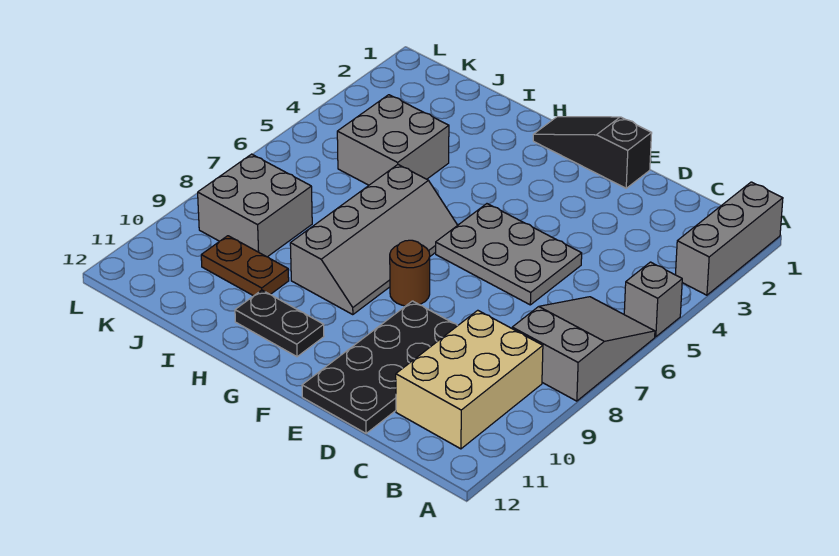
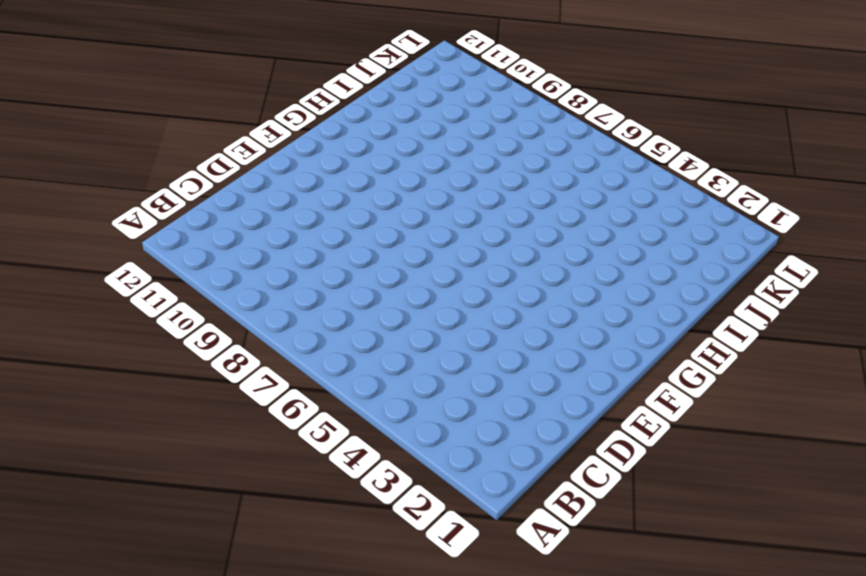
none -> grey 1x3 brick [675,182,783,295]
none -> grey 1x1 brick [624,262,682,337]
none -> grey 2x3 slope [512,297,655,401]

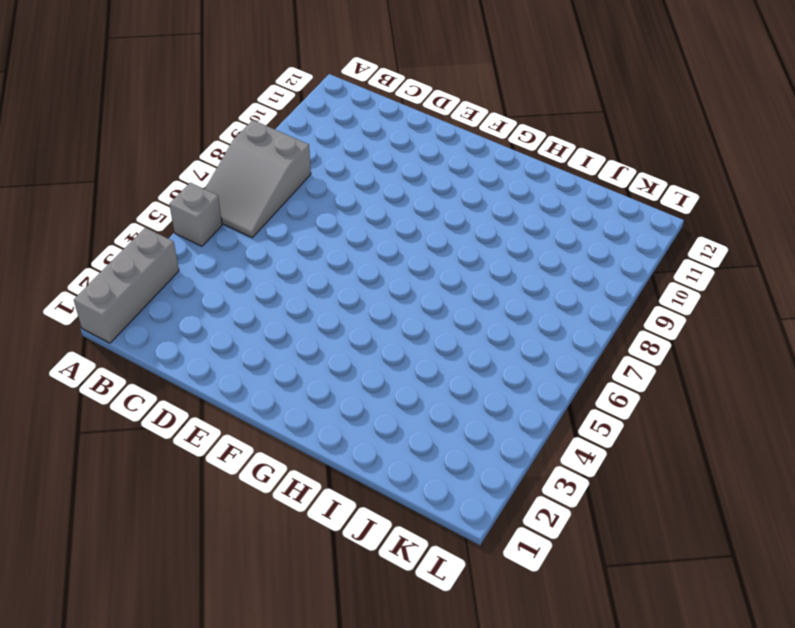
none -> tan 2x3 brick [396,310,543,449]
none -> grey 2x3 plate [436,204,582,305]
none -> black 2x4 plate [302,301,457,433]

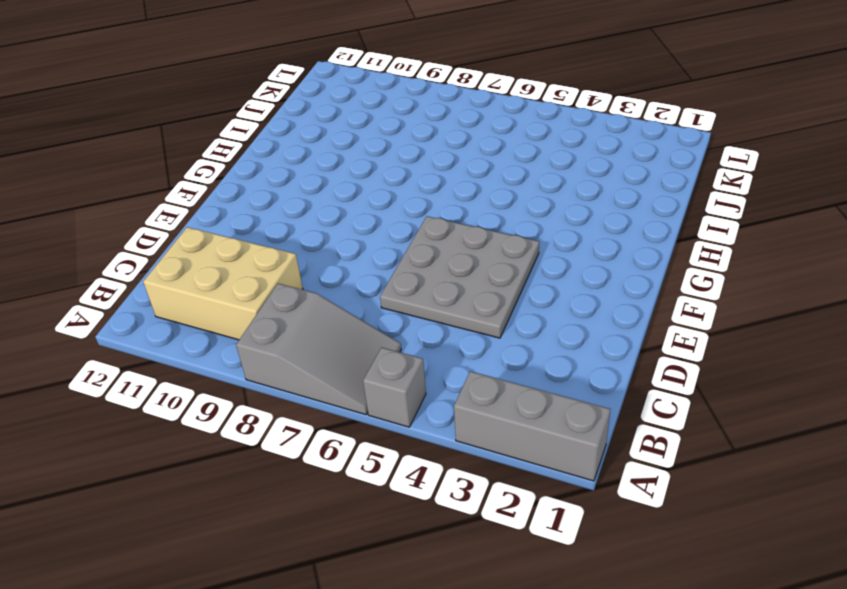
grey 3x3 plate [380,216,539,338] -> grey 2x3 plate [436,204,582,305]
none -> black 2x4 plate [302,301,457,433]
none -> black 1x3 slope [533,117,652,188]
none -> brown 1x1 round brick [390,240,430,306]

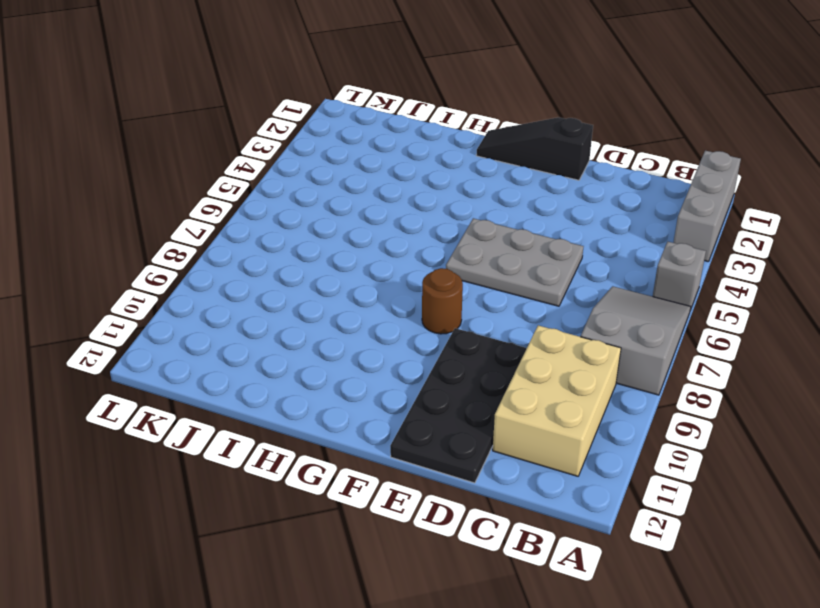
none -> grey 2x4 slope [290,165,458,315]
none -> black 1x2 plate [235,290,324,357]
none -> grey 2x2 brick [337,95,449,185]

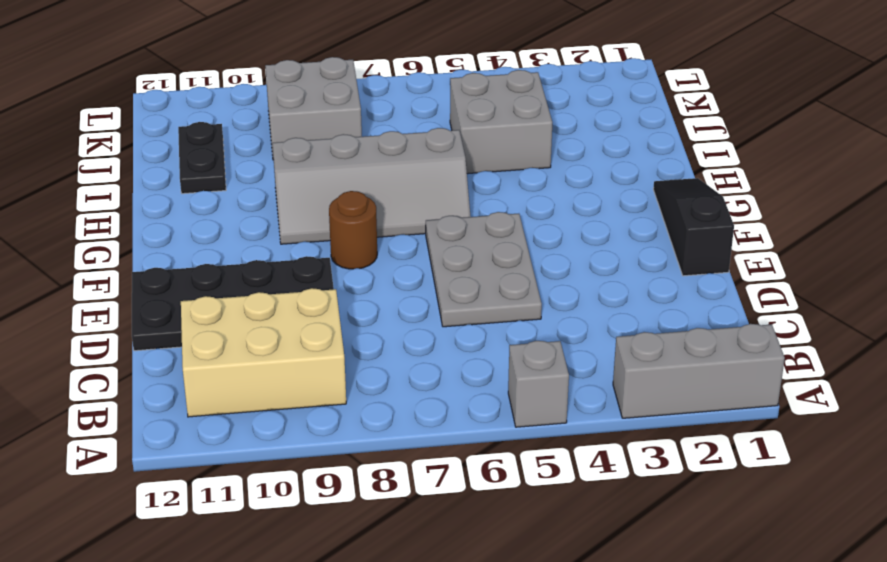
black 1x2 plate [178,122,226,194] -> black 1x2 plate moved to [235,290,324,357]
none -> grey 2x3 slope [512,297,655,401]
none -> brown 1x2 plate [201,236,289,296]

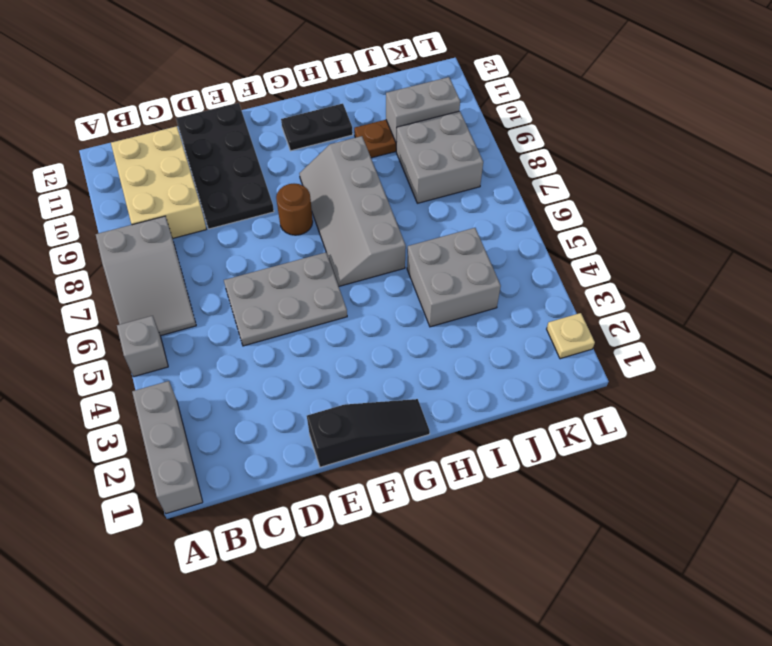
grey 1x2 brick [386,77,460,142] -> none
tan 1x1 plate [547,313,595,359] -> none

